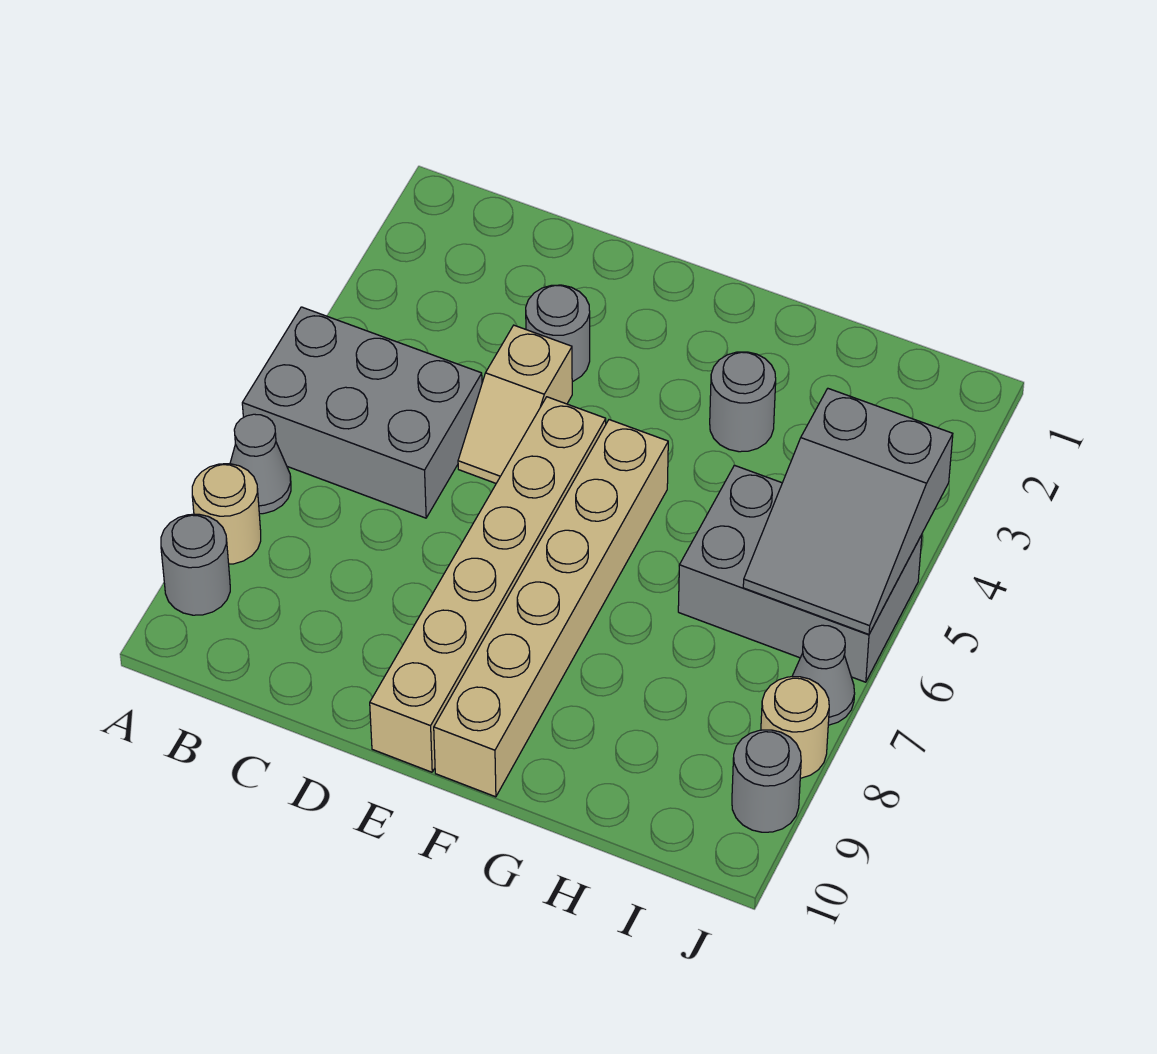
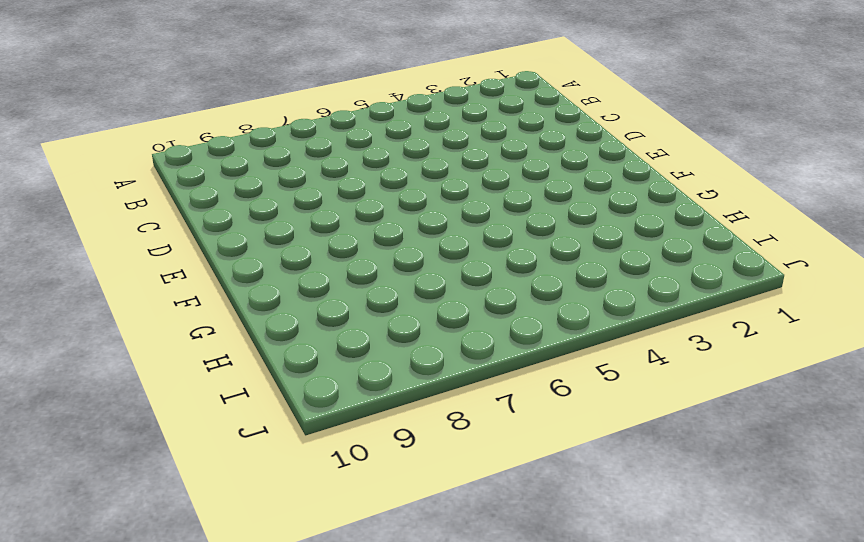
none -> grey 2x3 brick [242,307,482,518]
none -> grey 1x1 cone [230,414,291,514]
none -> tan 1x1 round brick [192,464,261,564]

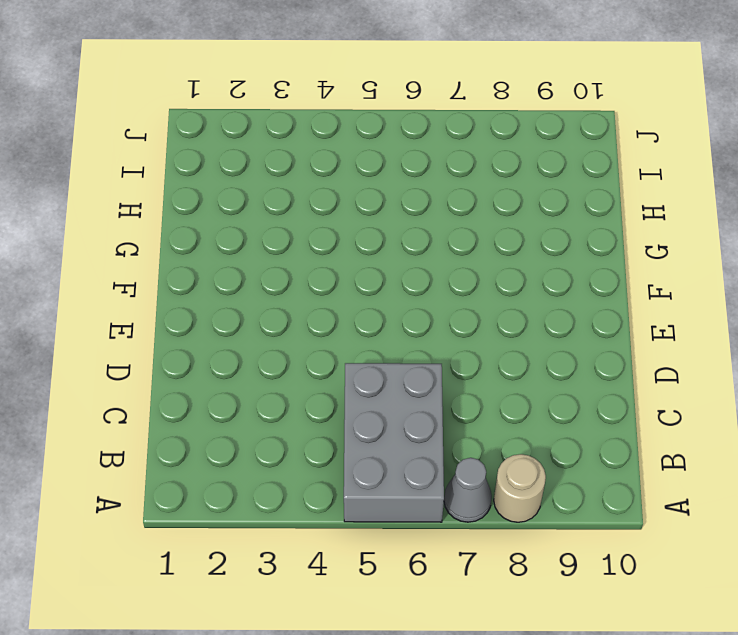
none -> grey 1x1 round brick [161,514,230,615]
none -> grey 1x1 round brick [526,285,590,382]
none -> tan 1x2 slope [458,325,572,483]

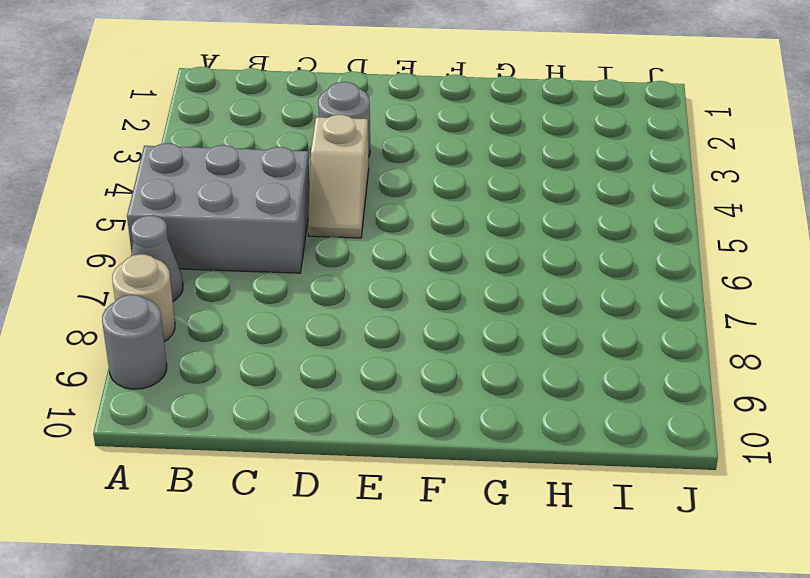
none -> tan 1x6 brick [370,397,606,772]
none -> tan 1x6 brick [434,420,668,797]
none -> grey 1x1 round brick [710,352,776,452]

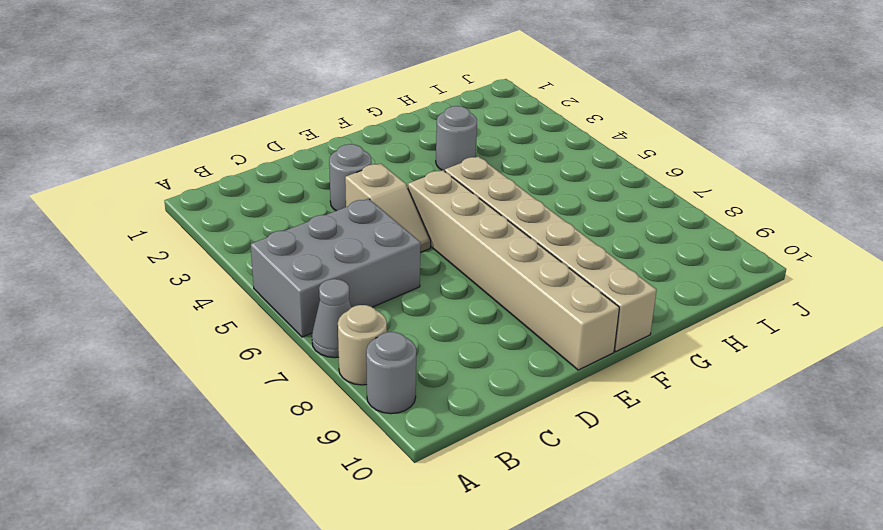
none -> grey 2x3 brick [678,465,922,682]
none -> grey 1x1 cone [792,625,855,725]
none -> tan 1x1 round brick [761,677,829,778]

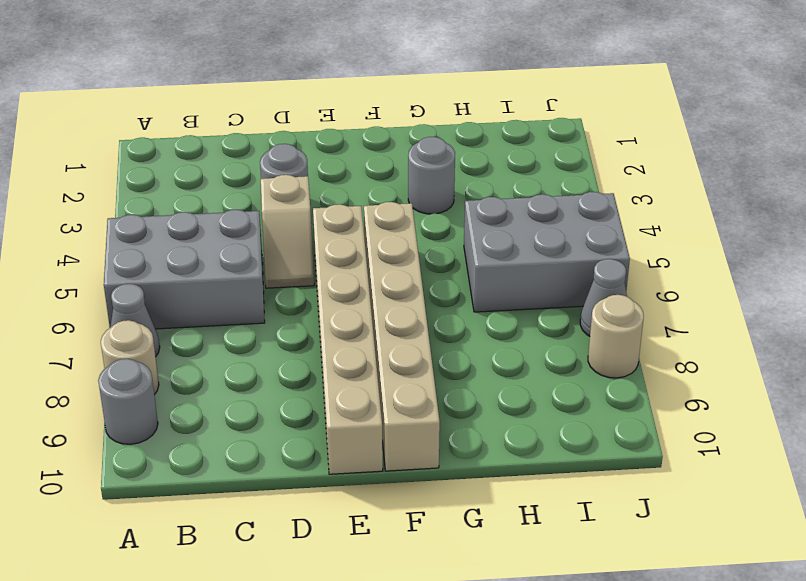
none -> grey 1x1 round brick [732,730,801,832]
none -> grey 2x3 slope [743,389,953,634]

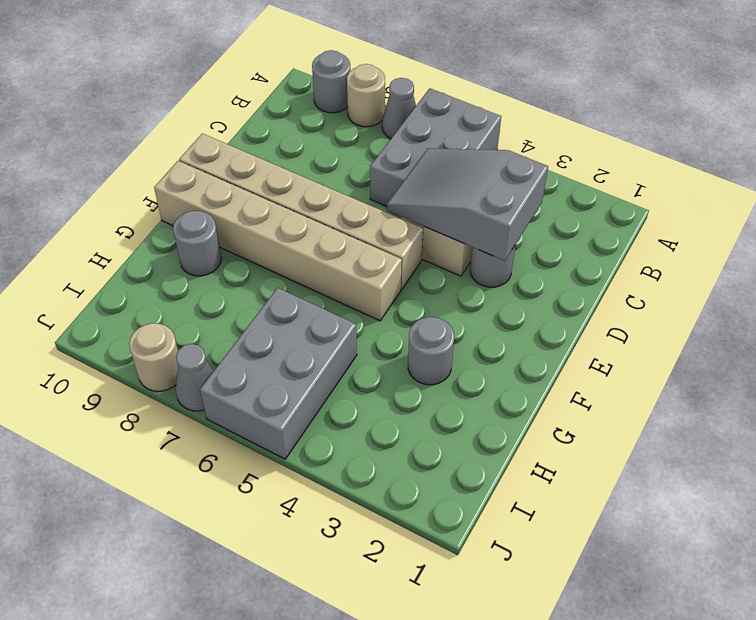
grey 2x3 slope [387,148,548,261] -> grey 2x3 slope moved to [743,389,953,634]
grey 1x1 round brick [173,211,221,276] -> grey 1x1 round brick moved to [732,730,801,832]

